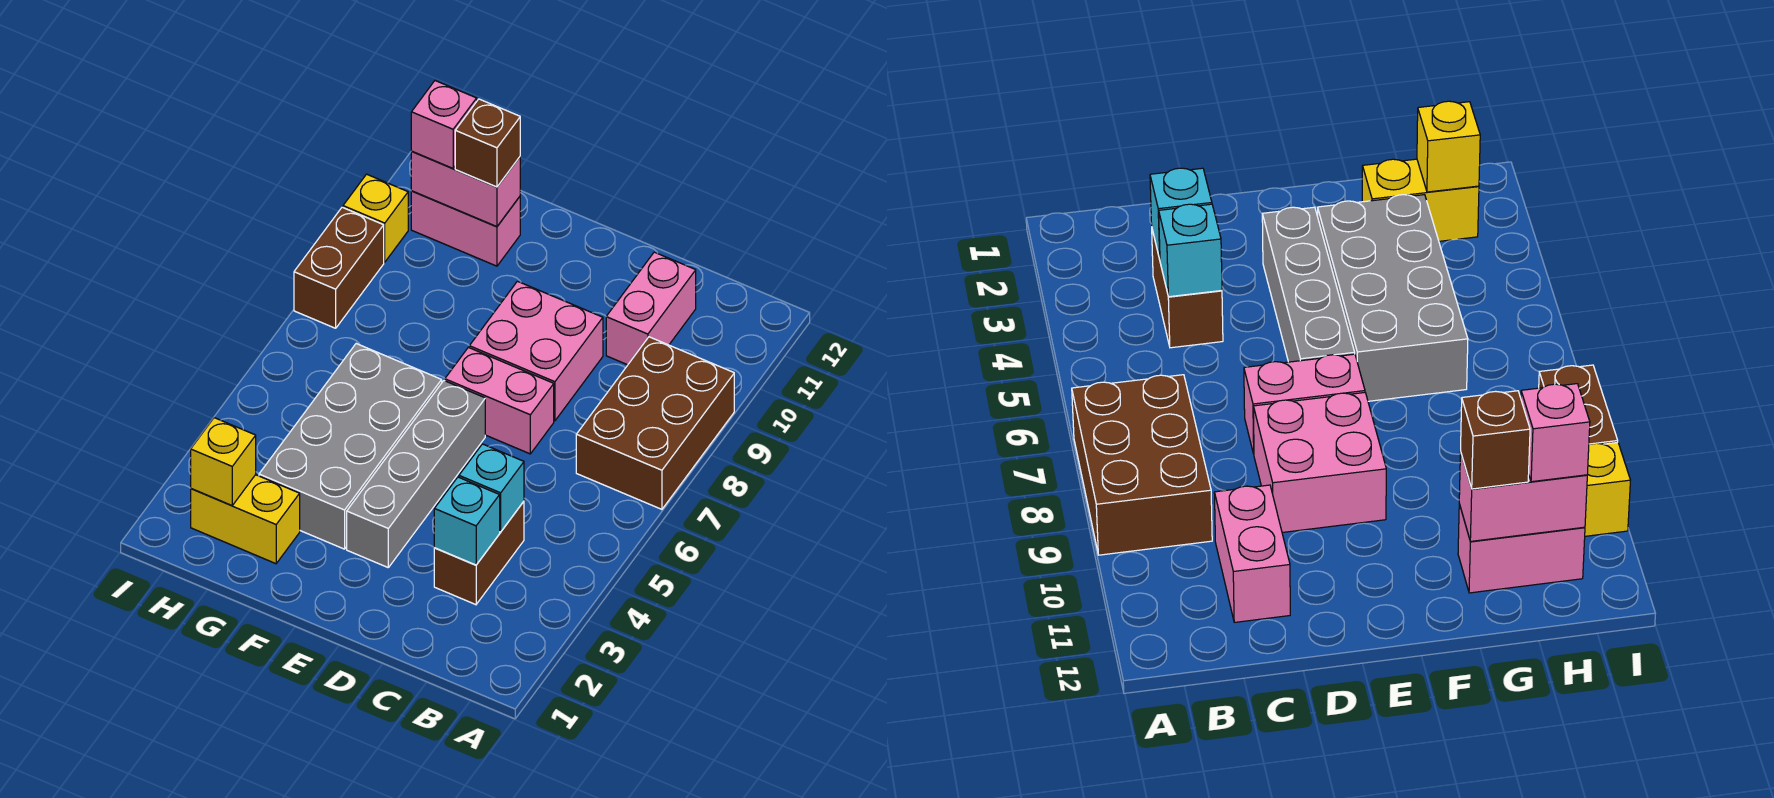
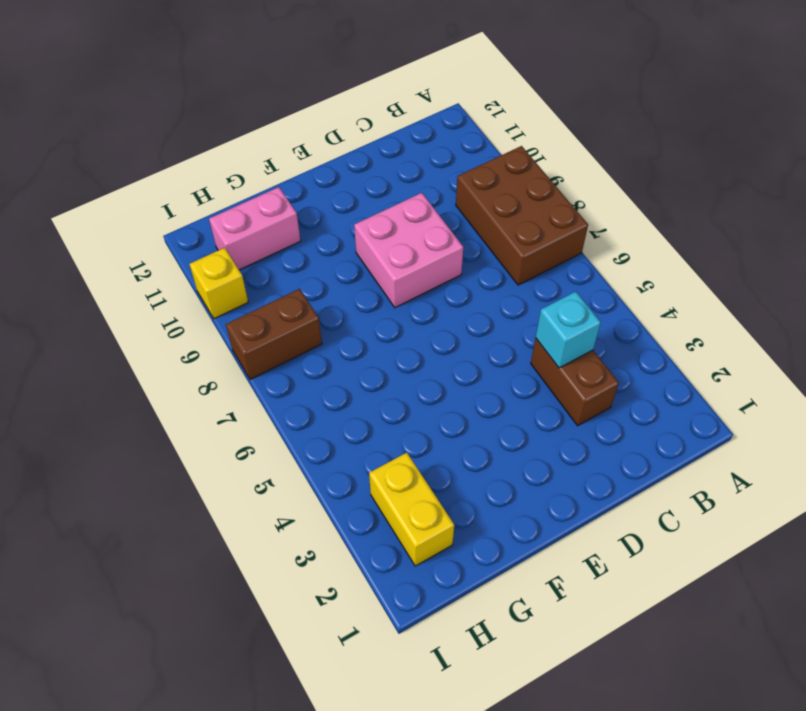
yellow 1x2 brick [369,453,454,566] -> yellow 1x2 brick turned to [191,475,300,564]
brown 1x2 brick [226,289,322,380] -> brown 1x2 brick turned to [294,207,384,328]
none -> pink 1x2 brick [606,252,696,365]
none -> pink 1x2 brick [445,347,554,454]
none -> grey 1x4 brick [347,381,485,567]

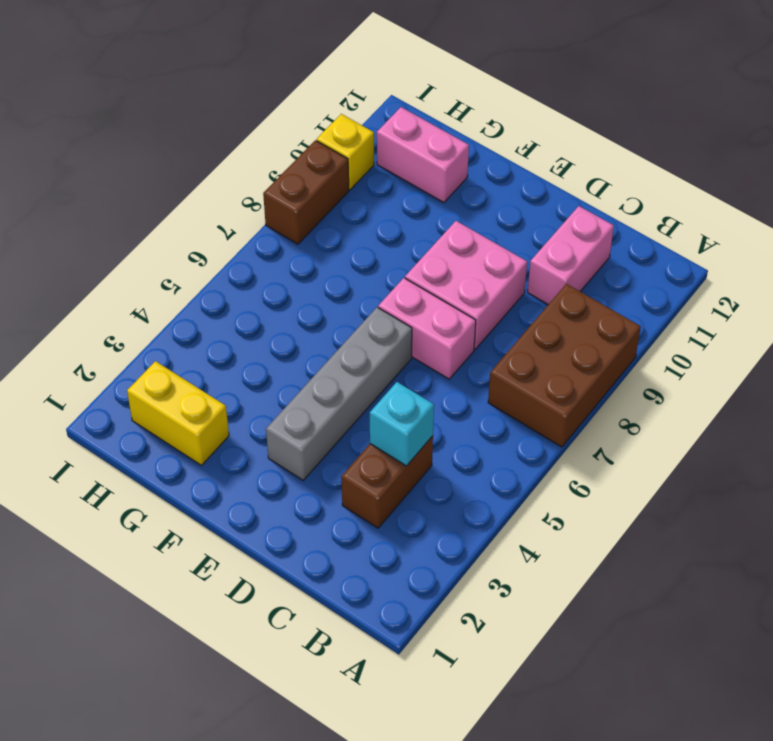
none -> grey 2x4 brick [259,344,442,549]
none -> cyan 1x1 brick [434,477,500,565]
none -> pink 1x2 brick [411,151,520,227]

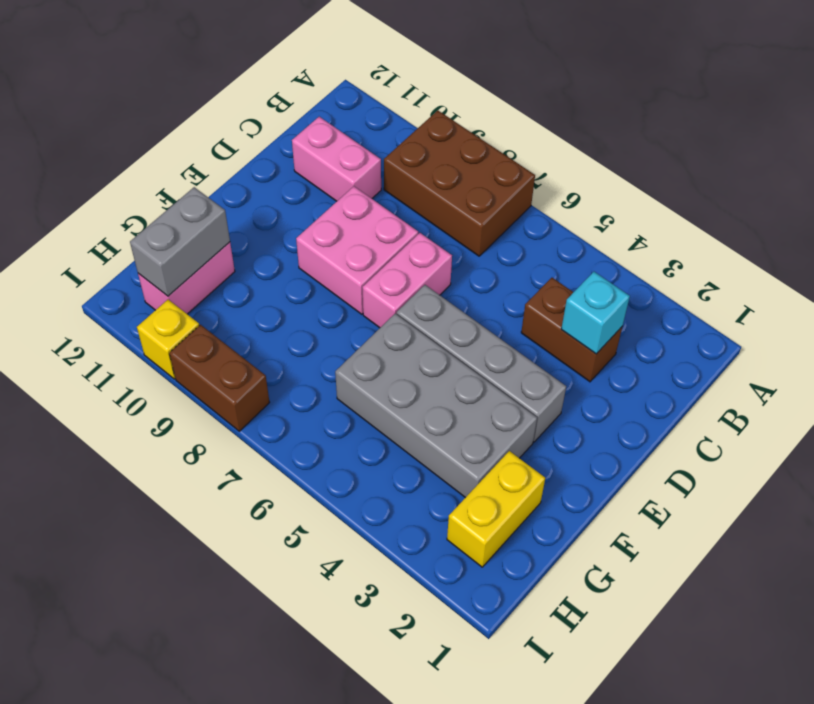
grey 1x2 brick [130,187,230,296] -> pink 1x2 brick [411,151,520,227]
none -> cyan 1x1 brick [459,444,524,532]
none -> yellow 1x1 brick [191,418,256,506]
none -> brown 1x1 brick [455,99,520,187]

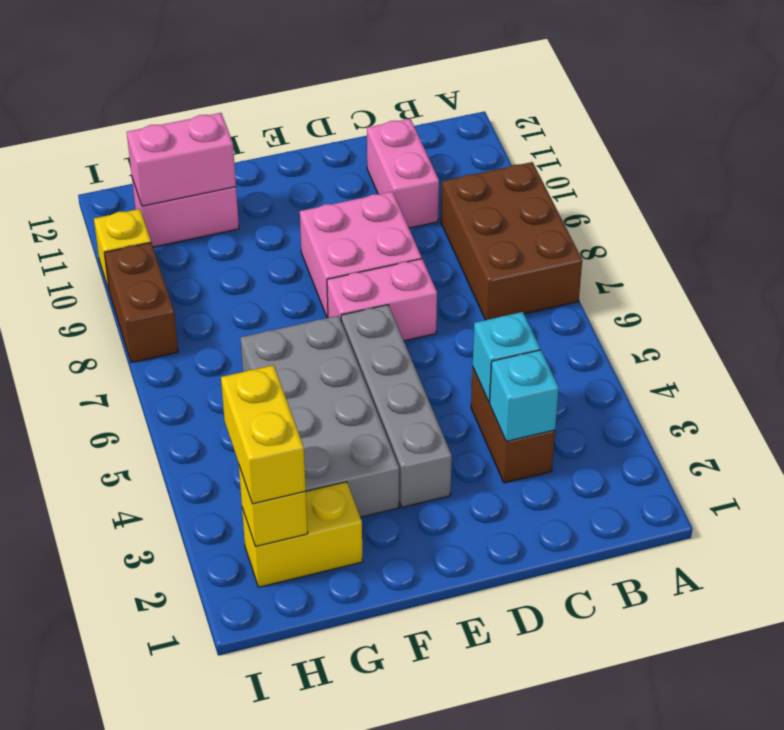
yellow 1x2 brick [221,365,306,504] -> none
none -> brown 1x1 brick [455,99,520,187]
none -> pink 1x1 brick [411,81,477,168]

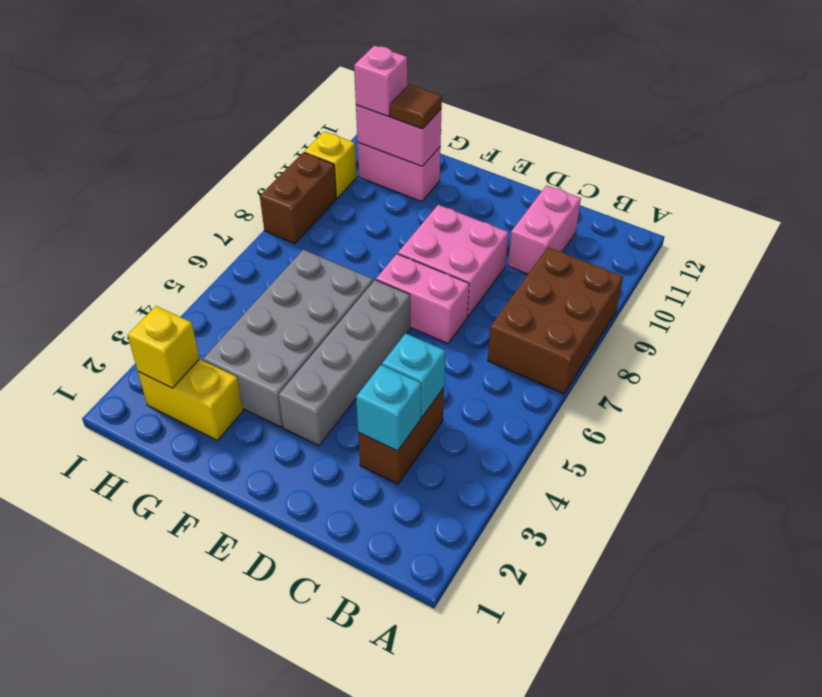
brown 1x1 tile [390,84,442,129] -> brown 1x1 brick [455,99,520,187]

